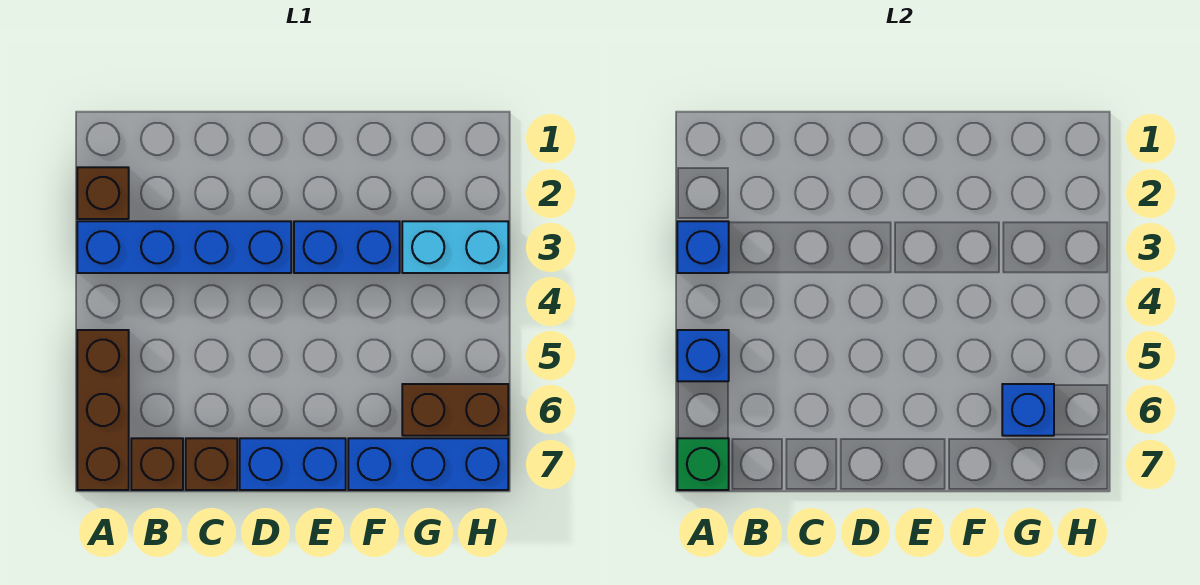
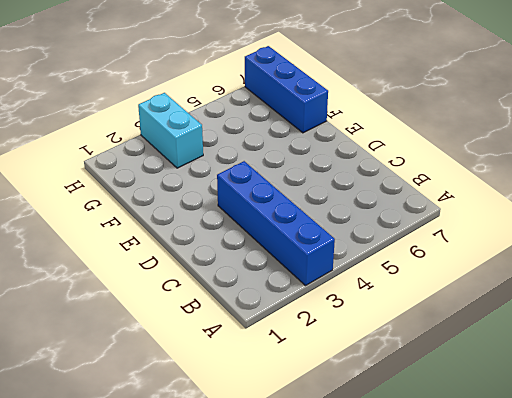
none -> brown 1x1 brick [77,167,129,219]
none -> brown 1x3 brick [77,330,129,490]
none -> brown 1x1 brick [131,438,183,490]

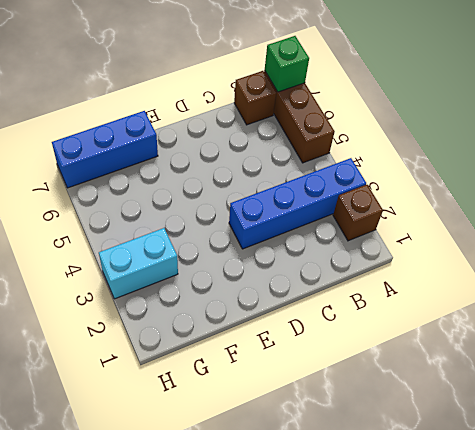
none -> brown 1x1 brick [186,438,237,490]
none -> blue 1x2 brick [240,438,346,490]
none -> blue 1x2 brick [294,221,400,273]

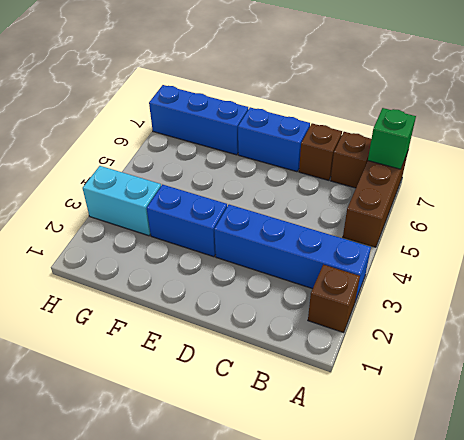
none -> brown 1x2 brick [402,384,508,436]
none -> blue 1x1 brick [677,221,729,273]
none -> blue 1x1 brick [677,330,729,381]

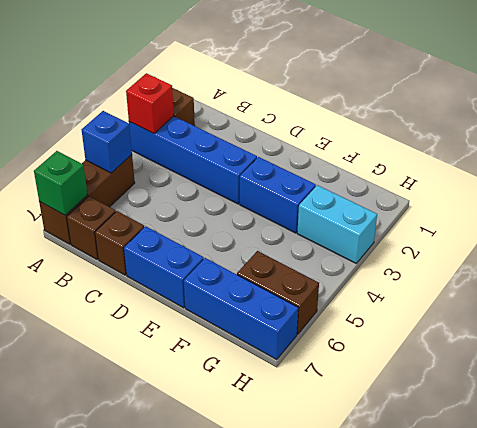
red 1x1 brick [126,73,174,133] -> blue 1x1 brick [677,221,729,273]
none -> blue 1x1 brick [1002,384,1054,436]

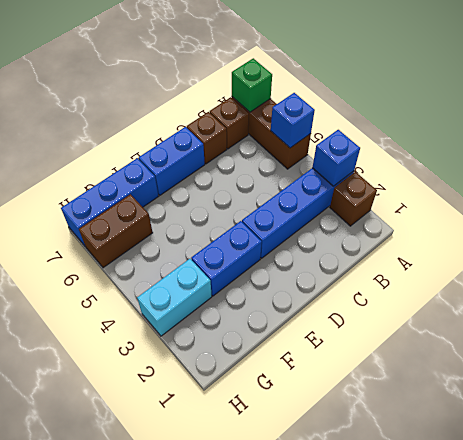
none -> blue 1x1 brick [1002,384,1054,436]

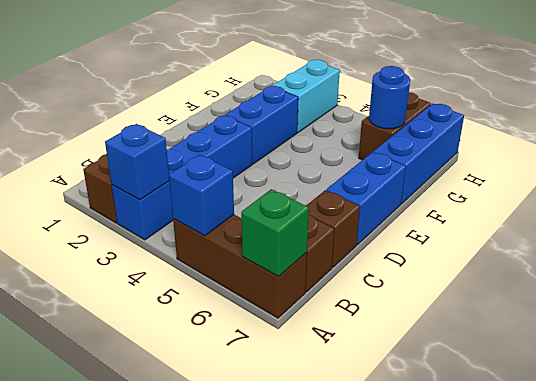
blue 1x1 round brick [369,66,410,129] -> blue 1x1 brick [1002,384,1054,436]

